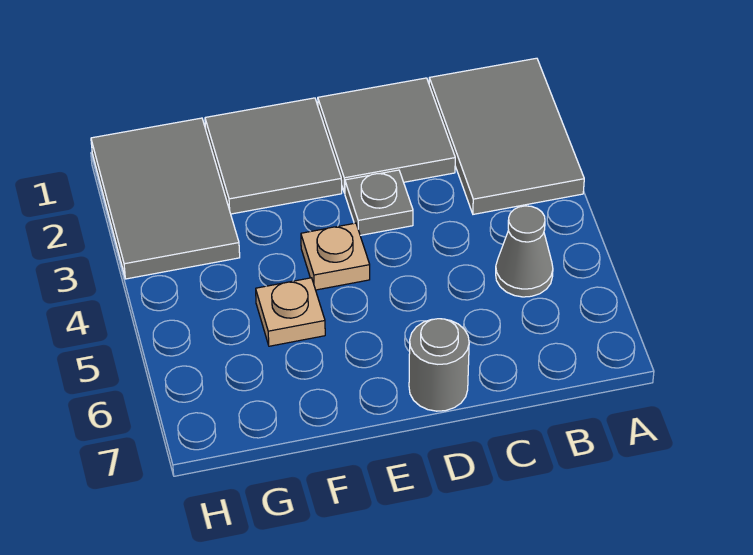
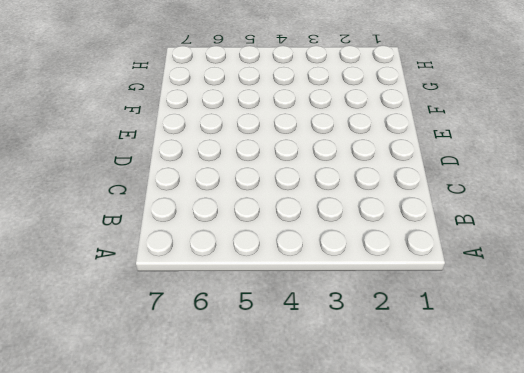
none -> grey 2x3 tile [429,58,584,214]
none -> grey 1x1 cone [496,206,553,297]

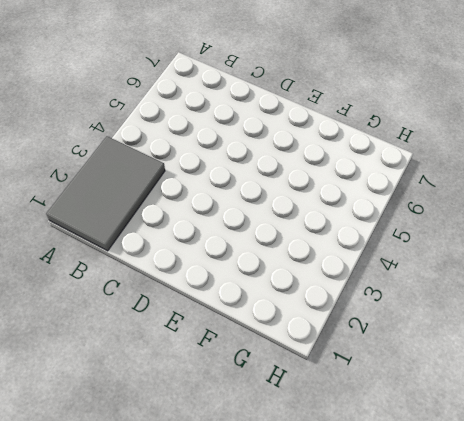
none -> grey 1x1 cone [496,206,553,297]
none -> grey 2x2 tile [318,78,455,193]

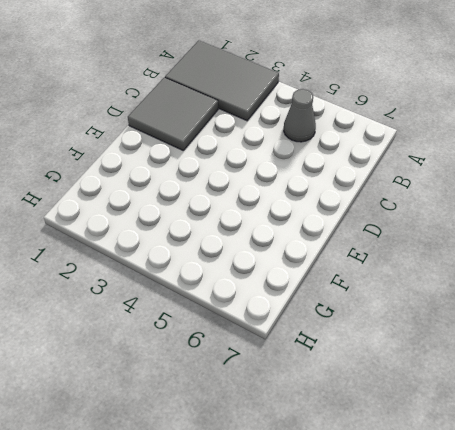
none -> grey 1x1 plate [345,170,413,235]
none -> grey 1x1 round brick [409,319,469,411]

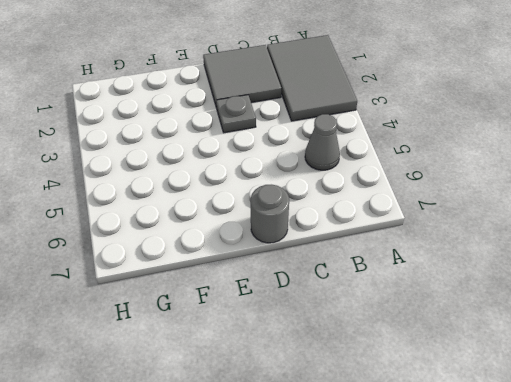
none -> grey 2x2 tile [205,98,342,214]
none -> tan 1x1 plate [301,223,370,290]

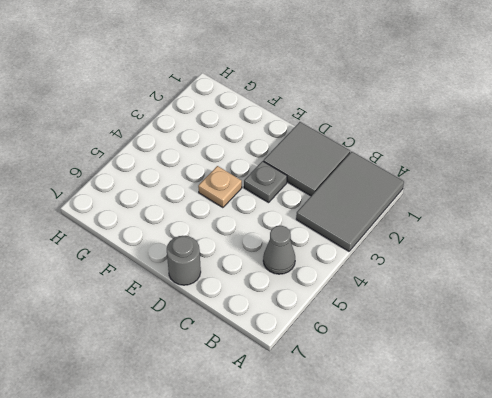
none -> grey 2x2 tile [205,98,342,214]
none -> tan 1x1 plate [256,278,325,346]

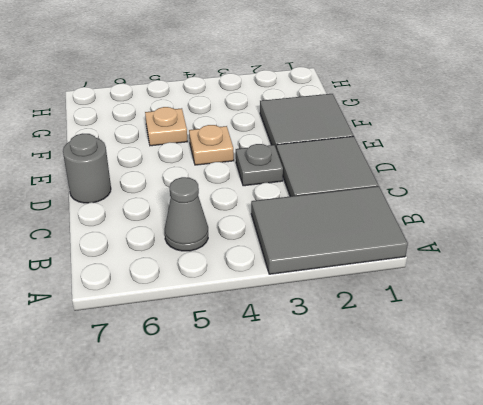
none -> grey 2x3 tile [91,118,240,279]

